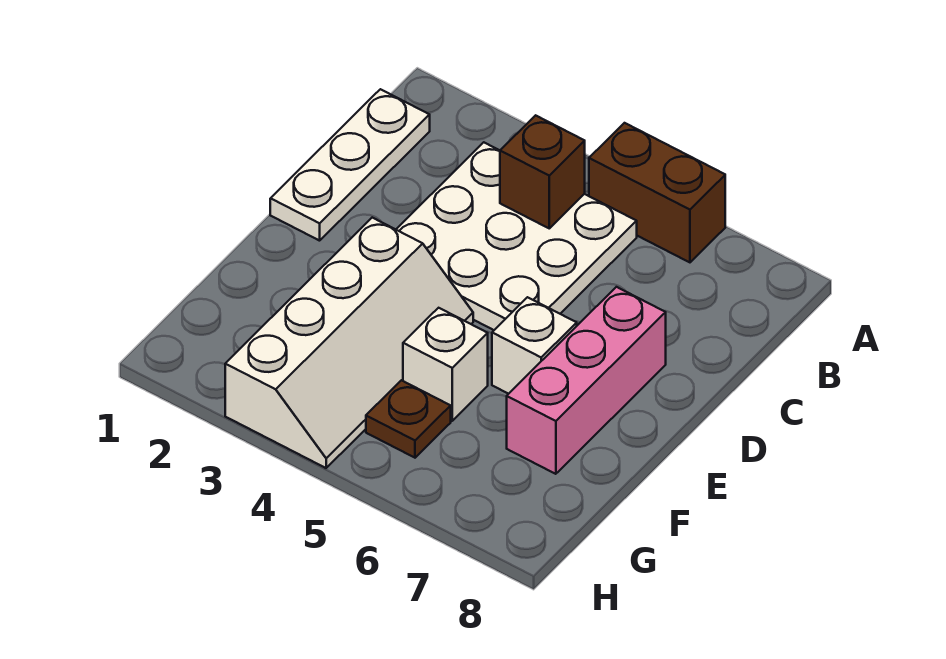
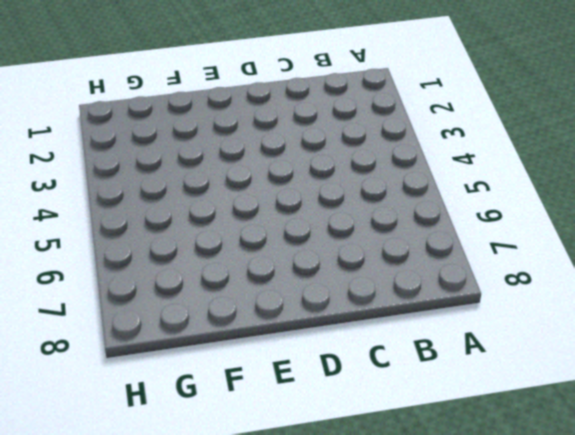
none -> brown 1x2 brick [589,123,725,262]
none -> white 1x3 plate [270,89,430,241]

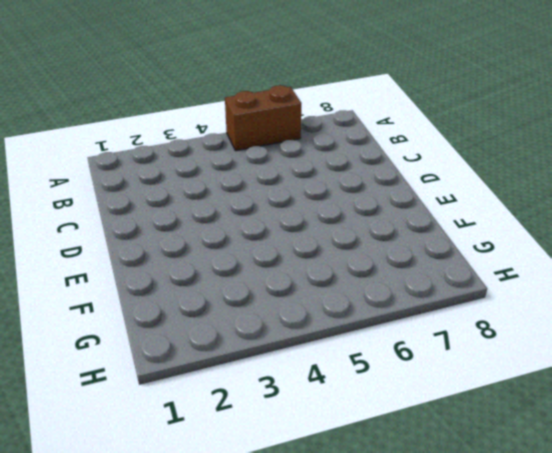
none -> white 1x3 plate [270,89,430,241]
none -> white 3x3 plate [396,142,637,330]

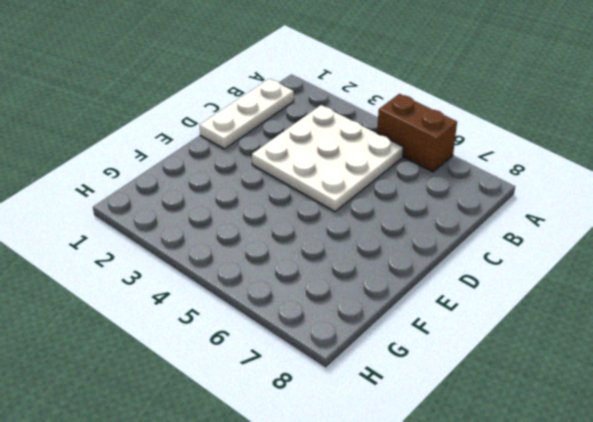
none -> pink 1x3 brick [507,287,666,474]
none -> white 2x4 slope [225,218,473,468]

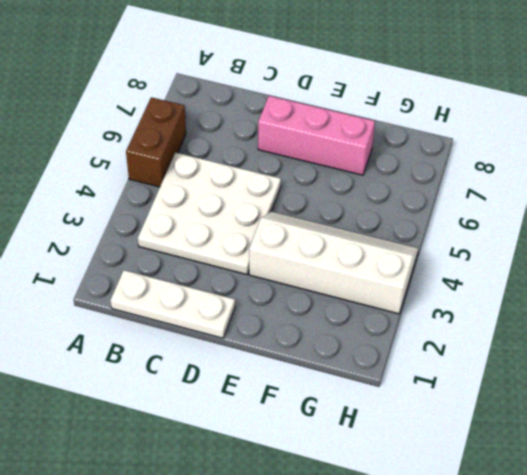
none -> white 1x1 brick [492,297,577,394]
none -> white 1x1 brick [403,308,488,421]

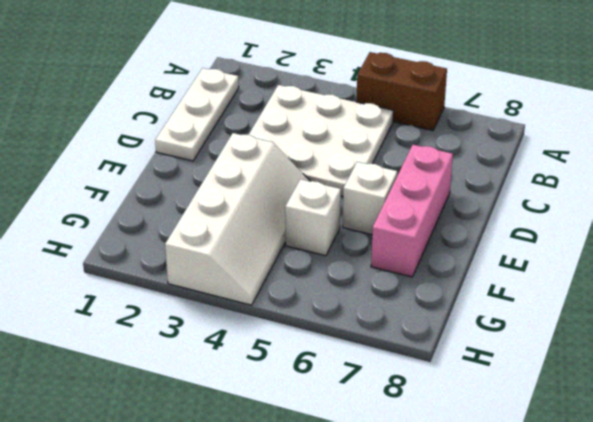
none -> brown 1x1 plate [366,380,451,458]
none -> brown 1x1 brick [500,115,585,228]

